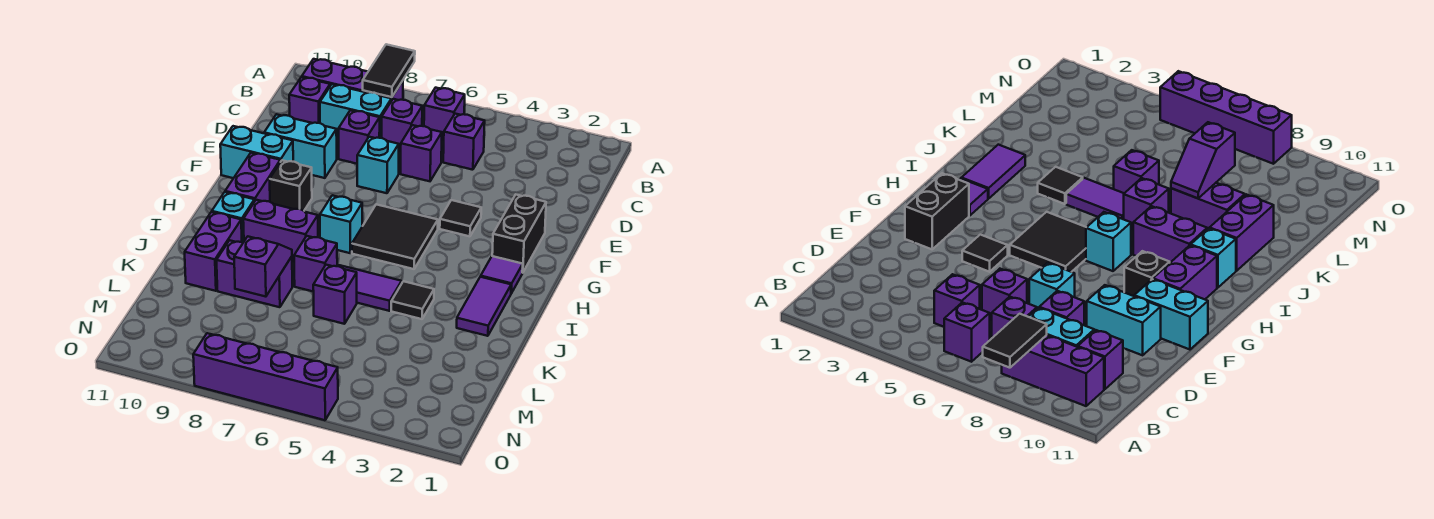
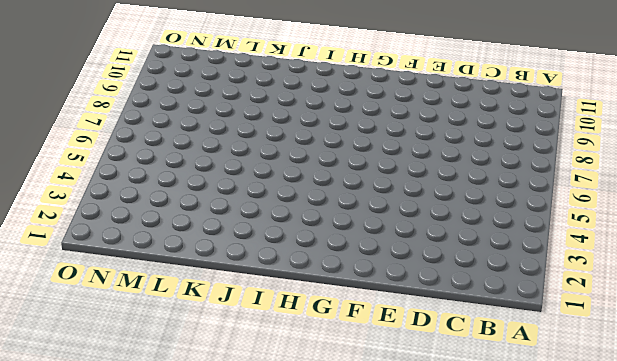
none -> purple 1x1 brick [424,88,465,141]
none -> purple 1x3 brick [302,59,403,101]
none -> purple 1x1 brick [443,114,485,170]
none -> purple 1x1 brick [382,99,422,152]

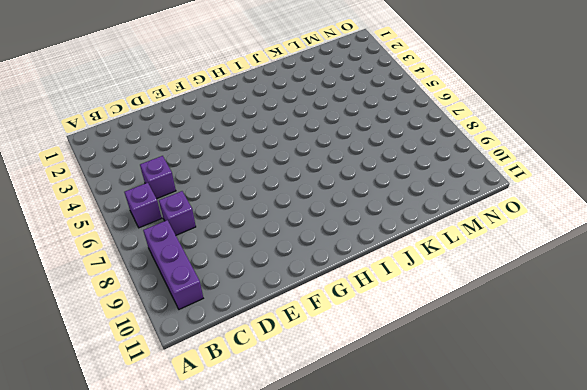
none -> cyan 1x2 brick [320,84,391,138]
none -> purple 1x1 brick [289,77,330,123]
none -> purple 1x1 brick [401,125,442,181]
none -> purple 1x1 brick [339,110,380,164]

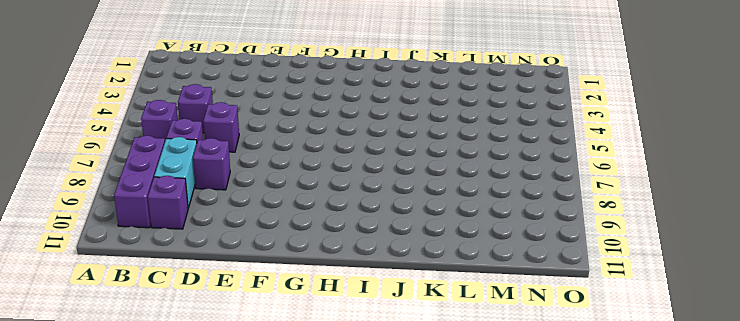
none -> cyan 1x1 brick [357,137,399,193]
none -> cyan 1x2 brick [264,114,337,178]
none -> black 1x2 brick [492,195,546,273]
none -> black 1x1 tile [440,200,481,236]

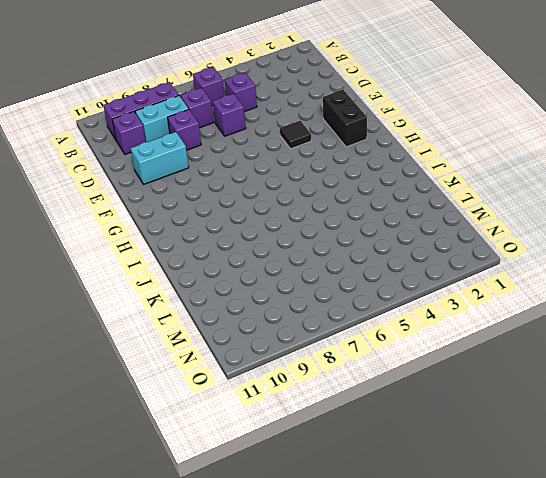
none -> cyan 1x1 brick [357,137,399,193]
none -> cyan 1x2 brick [220,126,293,178]
none -> black 2x2 tile [352,204,438,269]
none -> black 1x1 brick [270,160,312,211]

